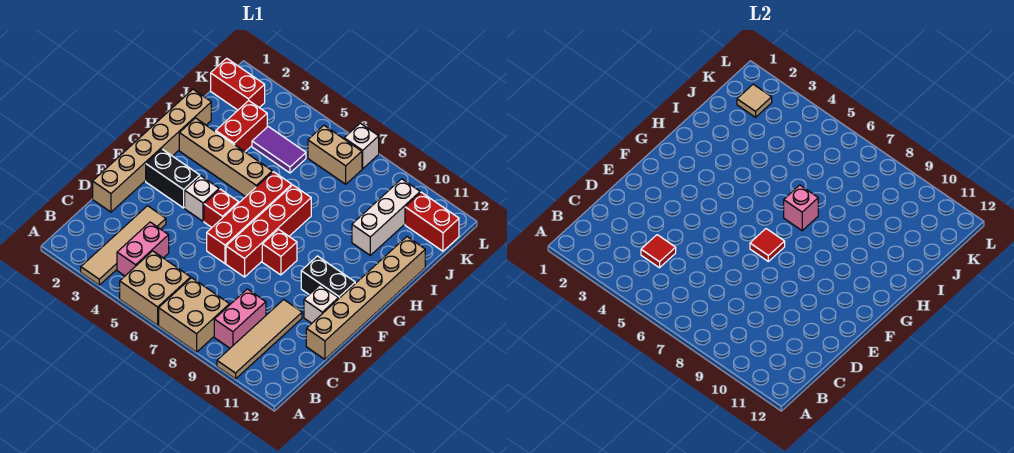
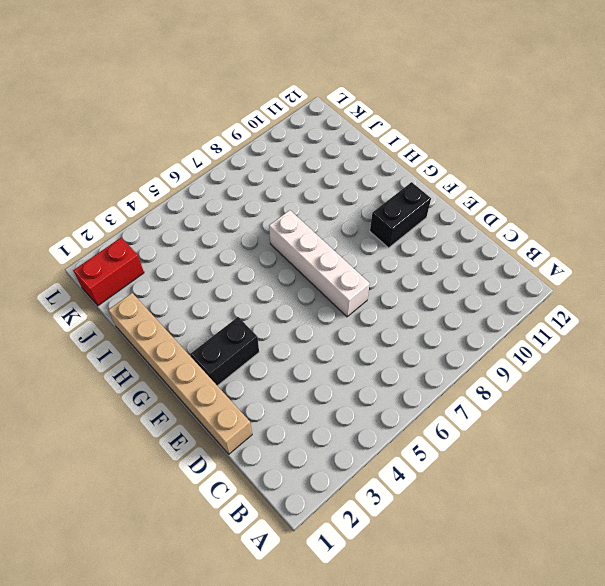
white 1x4 brick [269,210,370,317] -> red 1x4 brick [226,185,311,277]
none -> tan 1x4 tile [81,206,166,285]
none -> tan 2x2 brick [120,251,191,325]
none -> tan 2x2 brick [159,278,230,352]

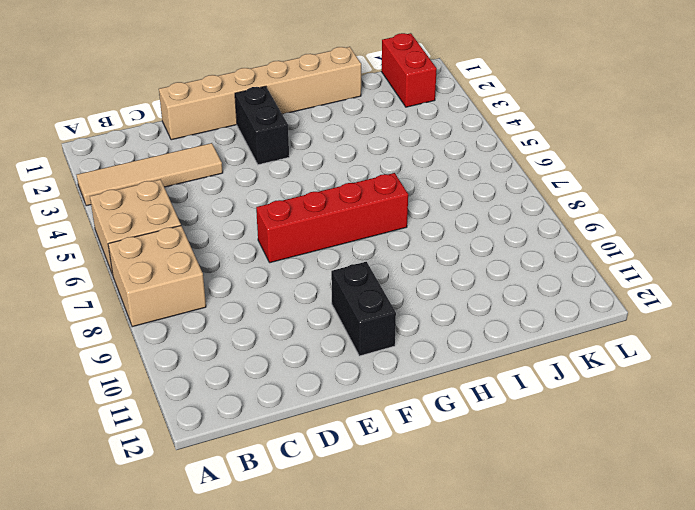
none -> tan 1x4 tile [217,299,302,379]
none -> pink 1x2 brick [117,222,169,276]
none -> pink 1x2 brick [214,289,266,348]

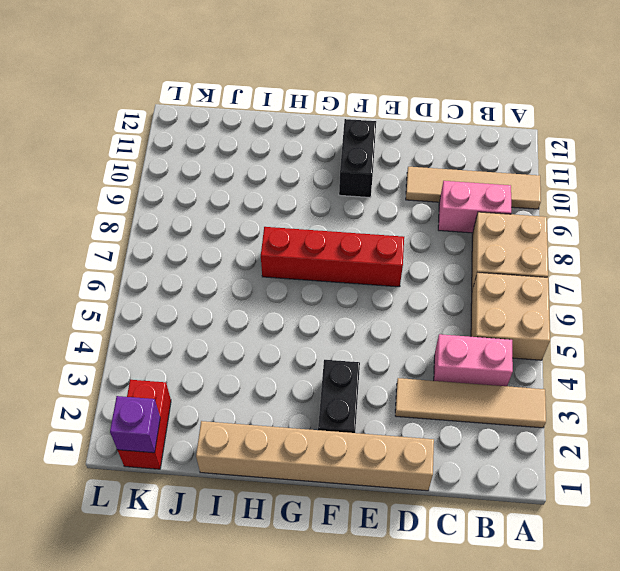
purple 1x1 brick [110,396,160,453] -> none
none -> tan 1x6 brick [306,237,425,359]
none -> red 1x4 brick [207,172,292,264]
none -> white 1x1 brick [304,285,338,323]

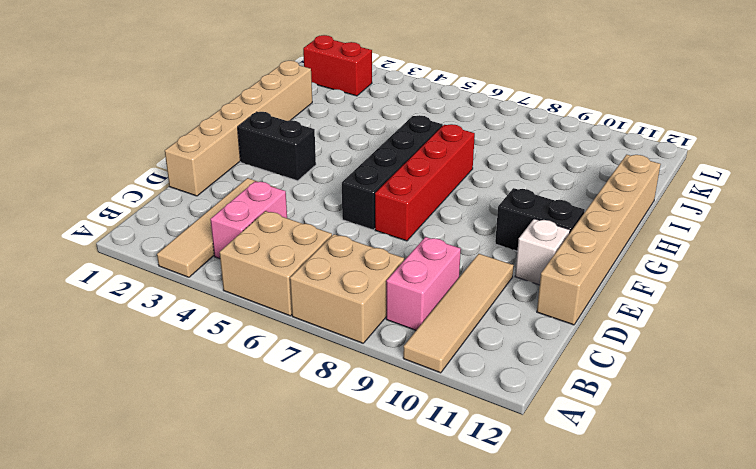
black 1x4 brick [342,115,443,230] -> red 1x4 brick [207,172,292,264]
none -> white 1x1 brick [185,176,219,221]
none -> red 1x1 brick [204,189,239,227]
none -> red 1x1 brick [262,229,297,275]

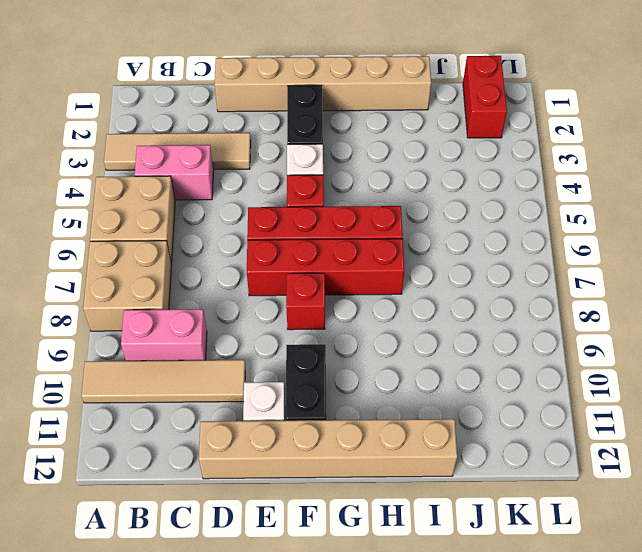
none -> tan 1x4 brick [179,118,272,197]
none -> red 1x2 brick [216,101,267,152]
none -> white 1x3 brick [352,179,420,255]

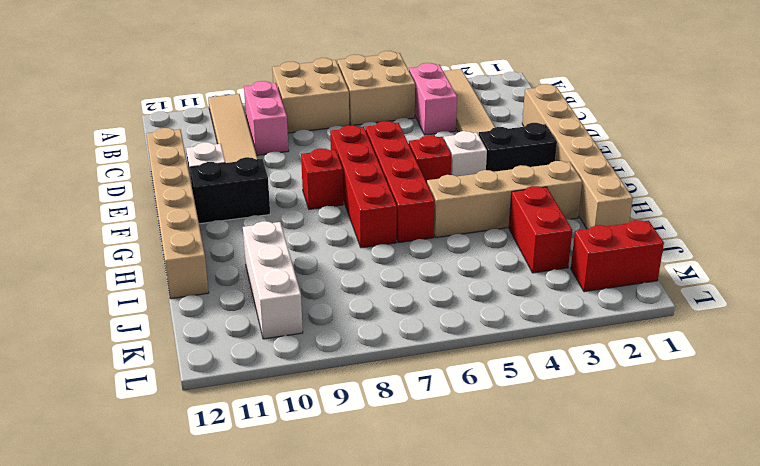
none -> purple 1x2 tile [252,127,306,173]
none -> tan 1x2 brick [308,125,362,184]
none -> red 1x2 brick [405,192,459,251]

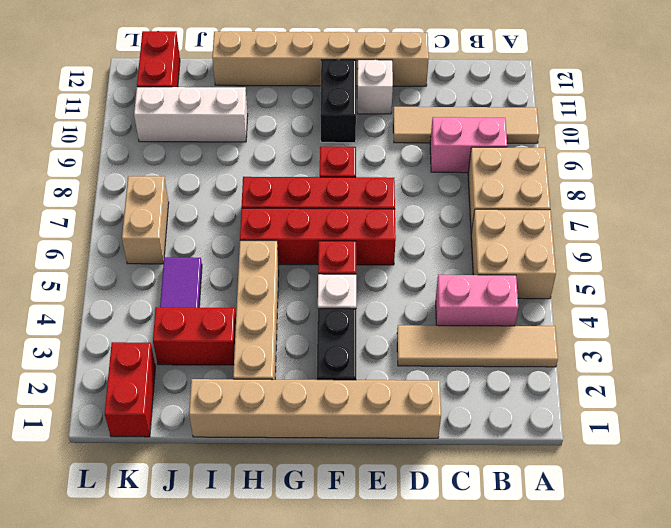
none -> white 1x1 brick [344,123,379,169]
none -> red 1x1 tile [641,235,676,268]
none -> red 1x1 tile [750,229,785,261]

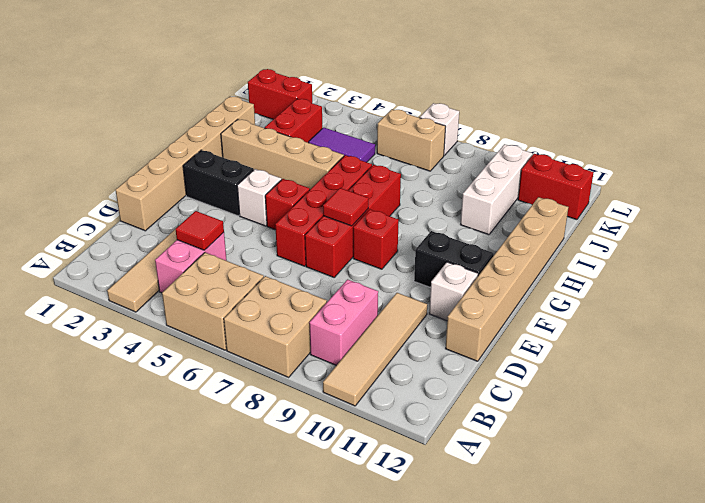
none -> pink 1x1 brick [784,185,818,231]
none -> tan 1x1 tile [737,84,772,117]

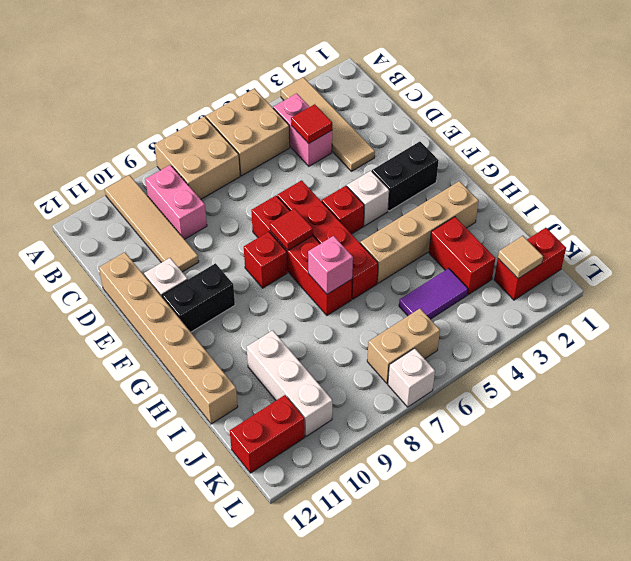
none -> tan 1x6 brick [93,89,211,212]

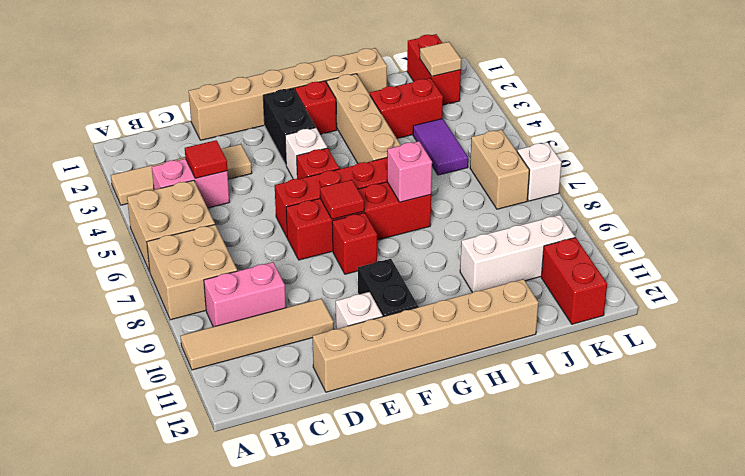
red 1x1 brick [295,81,337,134] -> none

